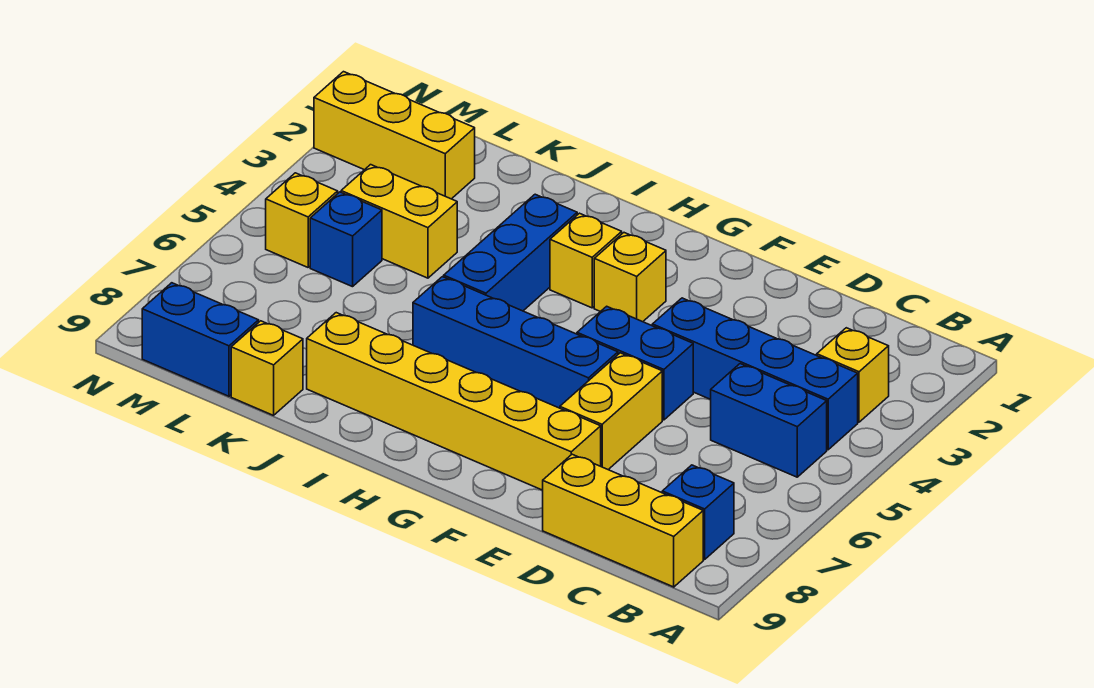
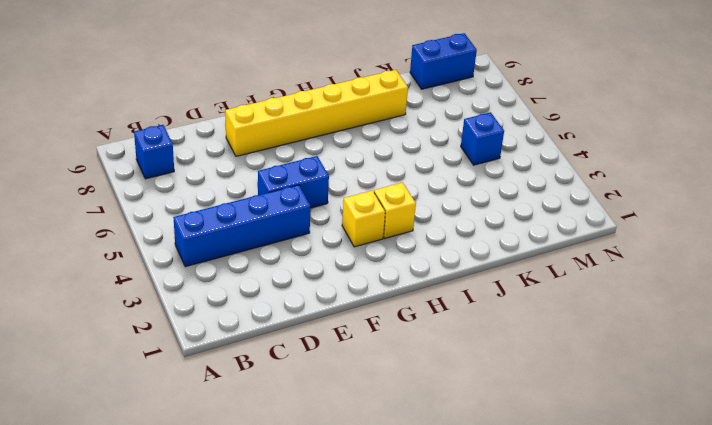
none -> yellow 1x1 brick [817,328,889,422]
none -> blue 1x2 brick [711,364,827,477]
none -> yellow 1x3 brick [543,454,703,587]

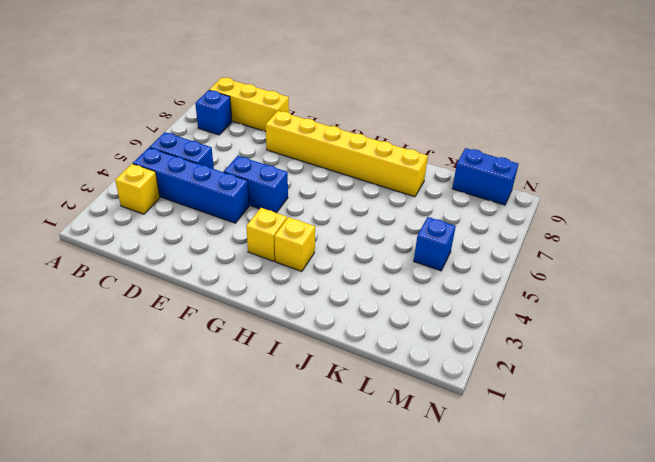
none -> yellow 1x2 brick [560,353,662,469]
none -> blue 1x4 brick [413,277,618,408]
none -> blue 1x3 brick [444,194,577,311]

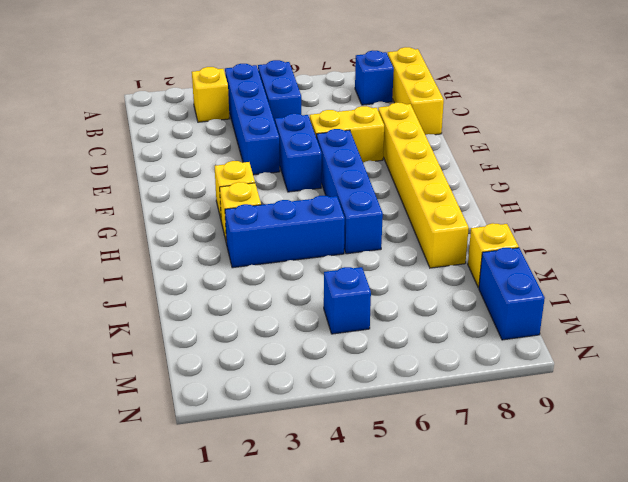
none -> yellow 1x2 brick [341,165,457,278]
none -> yellow 1x3 brick [314,72,475,199]
none -> yellow 1x1 brick [266,173,338,267]

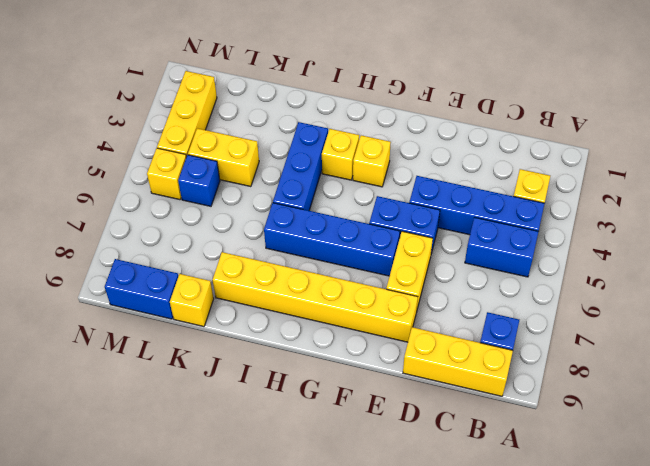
yellow 1x3 brick [157,71,217,157] -> yellow 1x3 brick turned to [314,72,475,199]

